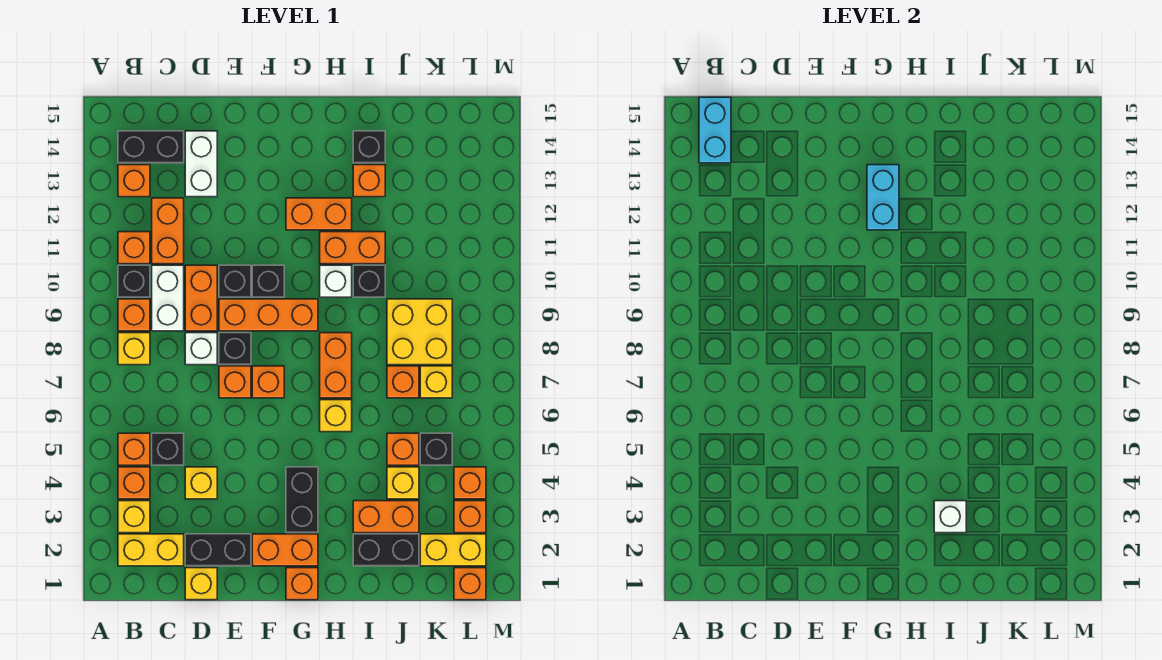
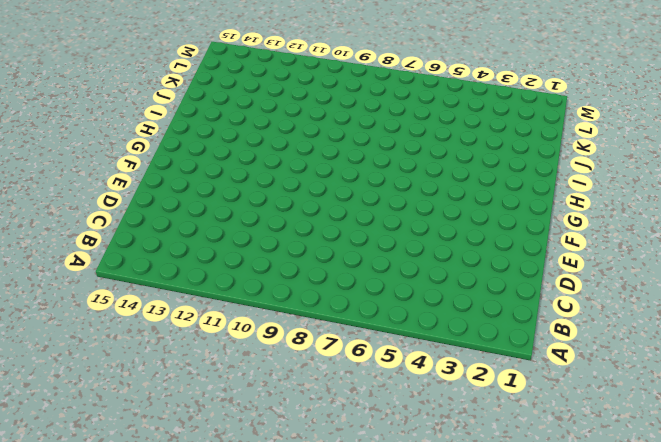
none -> yellow 1x2 brick [118,534,184,566]
none -> yellow 1x1 brick [118,501,150,533]
none -> orange 1x1 brick [118,467,150,499]
none -> orange 1x1 brick [118,433,150,465]

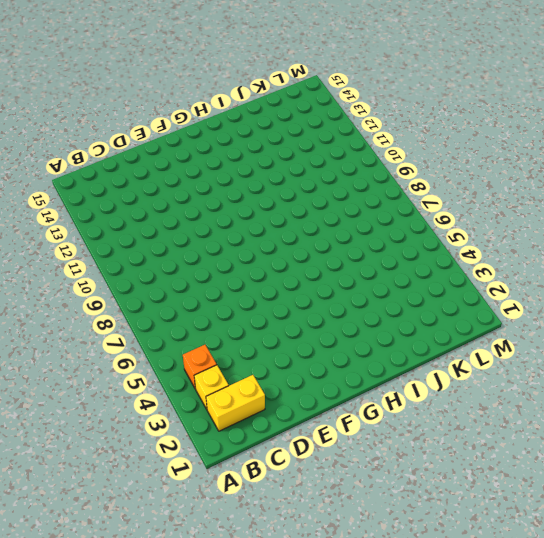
none -> orange 1x1 brick [118,433,150,465]
none -> yellow 1x1 brick [118,333,150,365]
none -> orange 1x1 brick [118,299,150,331]
none -> black 1x1 brick [118,265,150,297]

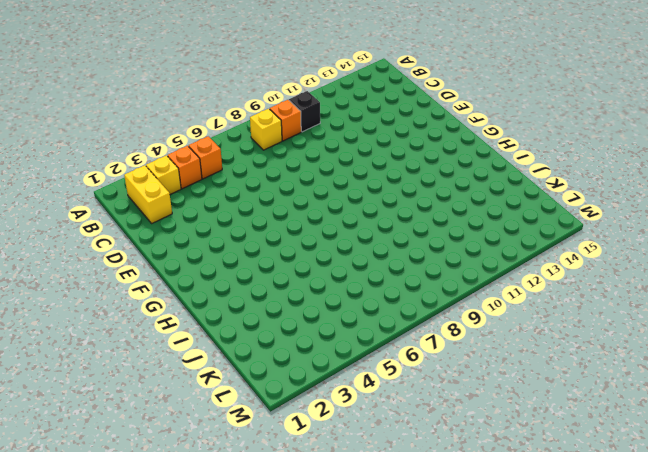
none -> orange 1x1 brick [118,232,150,264]
none -> orange 1x1 brick [118,165,150,197]
none -> black 1x2 brick [118,131,184,163]
none -> black 1x1 brick [152,433,184,465]

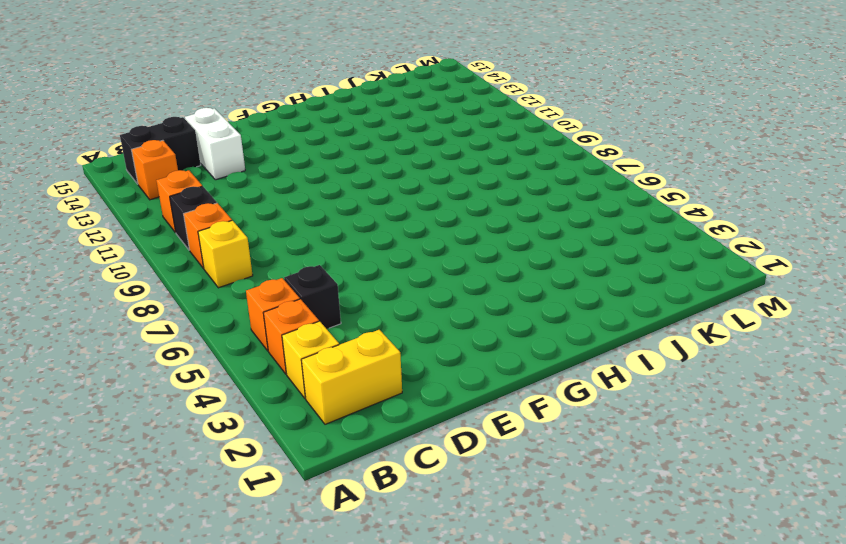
none -> white 1x2 brick [152,265,184,331]
none -> orange 1x2 brick [152,198,184,264]
none -> yellow 1x1 brick [185,568,217,600]
none -> black 1x2 brick [185,534,251,566]

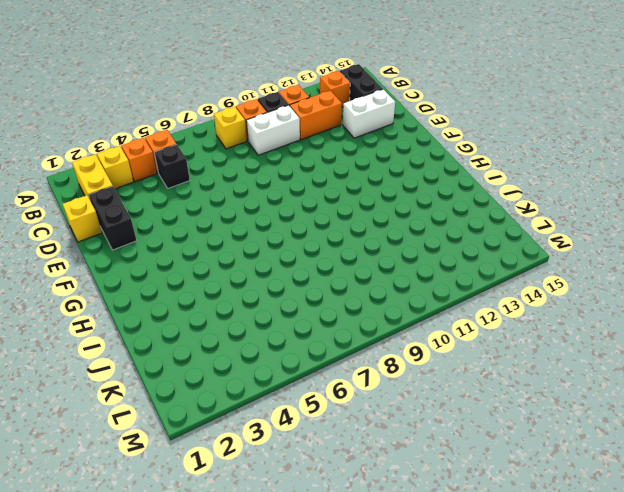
none -> yellow 1x1 brick [185,467,217,499]
none -> white 1x1 brick [185,333,217,365]
none -> orange 1x2 brick [185,265,217,331]
none -> orange 1x1 brick [219,366,251,398]

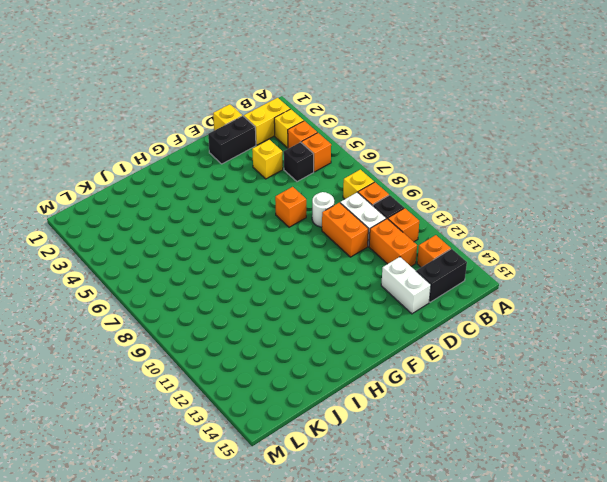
white 1x1 round brick [312,192,334,227] -> white 1x1 brick [185,333,217,365]
none -> black 1x1 brick [219,333,251,365]
none -> orange 1x3 brick [219,299,318,331]
none -> black 1x1 brick [219,265,251,297]
none -> orange 1x2 brick [252,534,318,566]

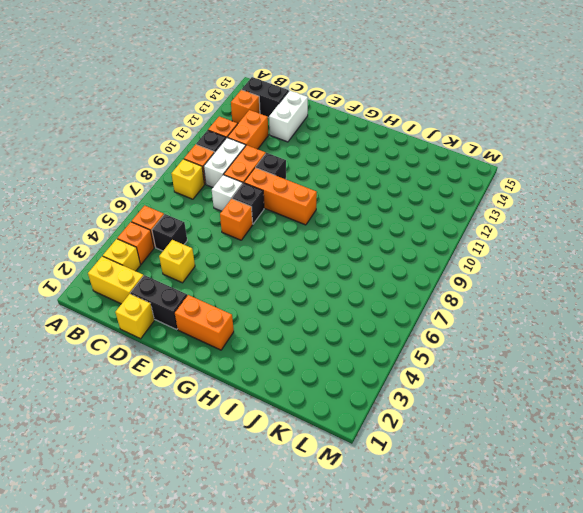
none -> orange 1x1 brick [252,366,284,398]
none -> black 1x1 brick [252,265,284,297]
none -> orange 1x1 brick [286,568,318,600]
none -> black 1x2 brick [286,467,318,533]

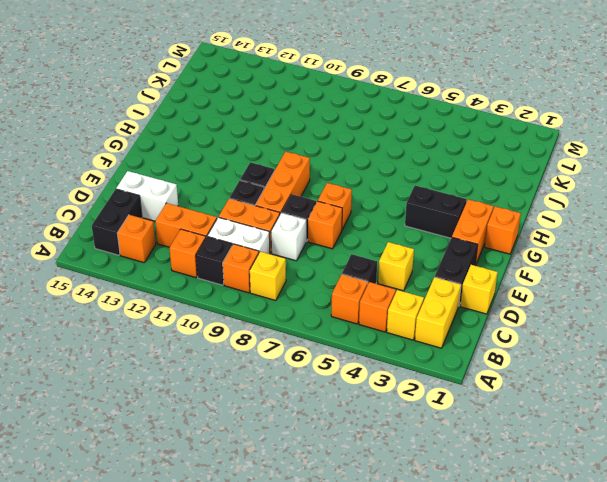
none -> orange 1x2 brick [286,198,352,230]
none -> yellow 1x1 brick [320,400,352,432]
none -> orange 1x2 brick [320,333,352,398]
none -> white 1x1 brick [320,265,352,297]

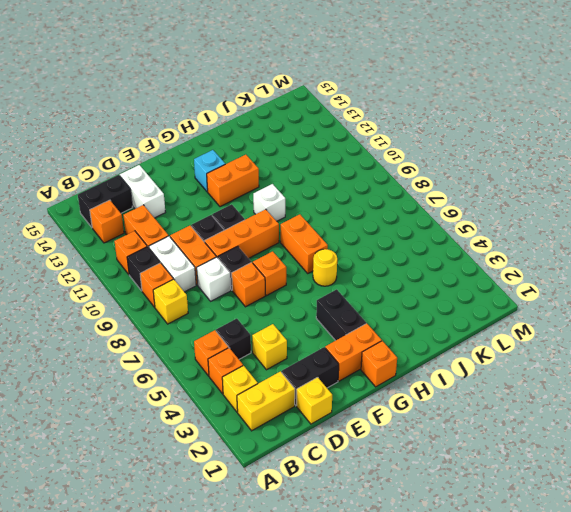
cyan 1x1 brick [194,150,225,192] -> none
yellow 1x1 round brick [313,249,337,286] -> yellow 1x1 brick [320,400,352,432]
none -> orange 1x2 brick [320,232,385,264]
none -> black 1x2 brick [353,534,419,566]
none -> orange 1x2 brick [353,501,419,533]
none -> black 1x1 brick [353,265,385,297]

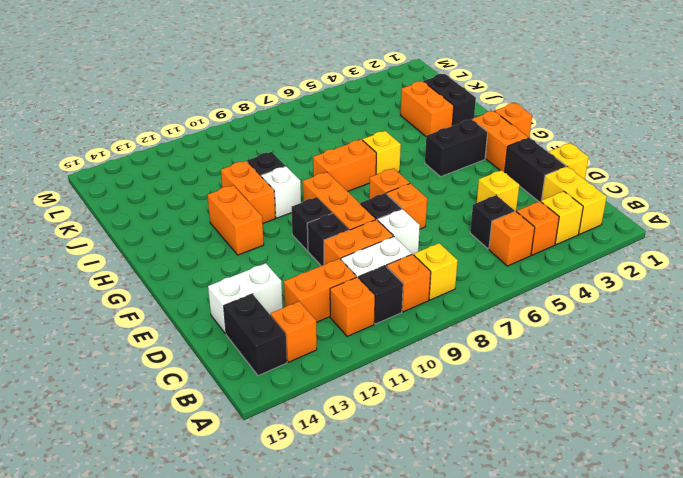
none -> orange 1x1 brick [353,165,385,197]
none -> black 1x1 brick [353,131,385,163]
none -> yellow 1x1 brick [387,467,419,499]
none -> orange 1x1 brick [387,433,419,465]

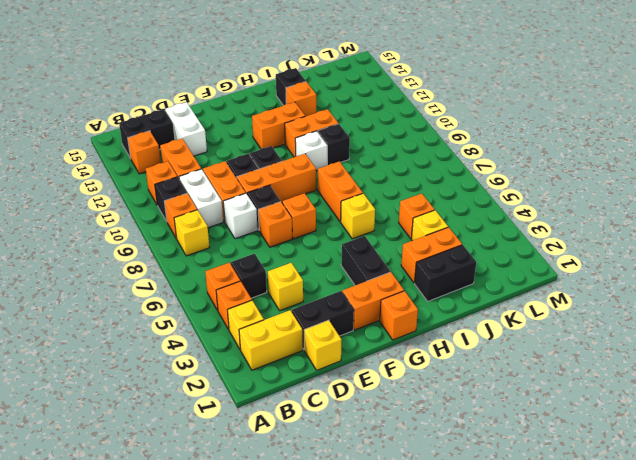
none -> orange 1x1 brick [387,366,419,398]
none -> yellow 2x2 brick [387,299,452,365]
none -> yellow 1x2 brick [420,534,486,566]
none -> black 1x1 brick [420,433,452,465]

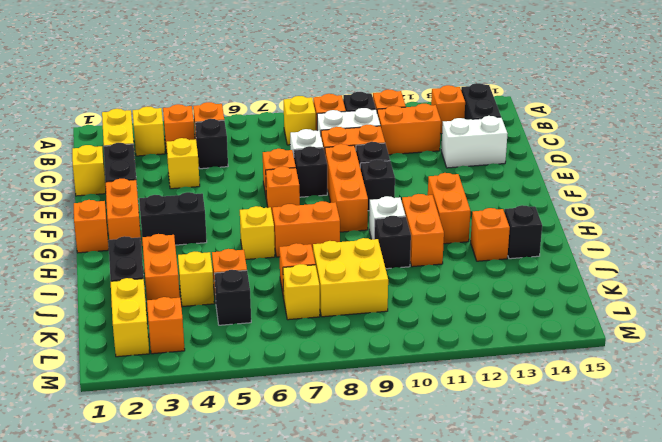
none -> orange 1x1 brick [454,568,486,600]
none -> orange 1x1 brick [454,467,486,499]
none -> cyan 1x2 brick [699,97,731,163]
none -> cyan 1x2 brick [867,165,899,230]

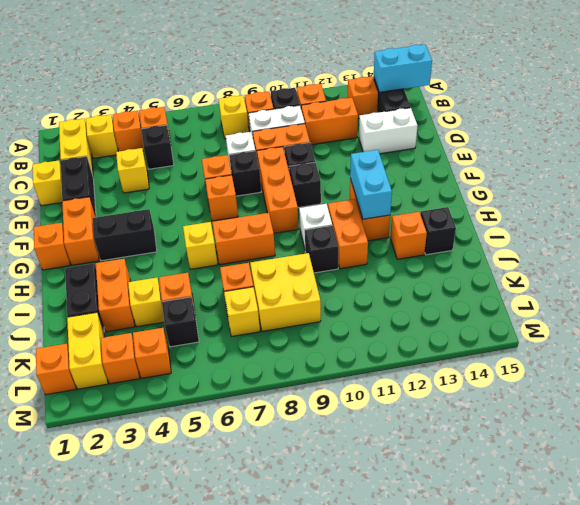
cyan 1x2 brick [350,150,392,219] -> cyan 1x2 brick turned to [867,165,899,230]
none -> white 1x1 brick [934,501,966,533]

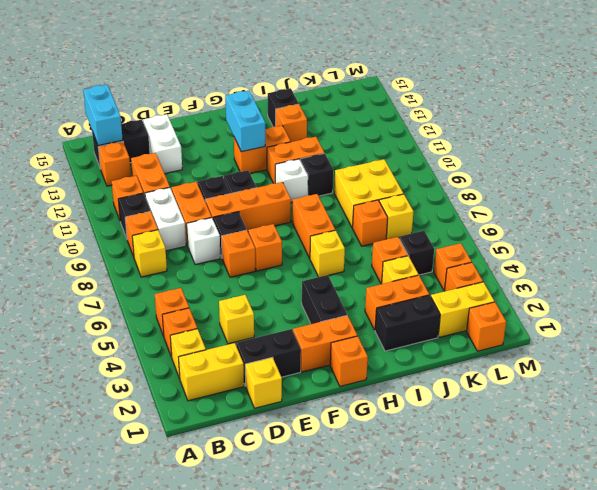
none -> black 1x1 brick [152,433,184,465]
none -> white 1x1 brick [934,501,966,533]

